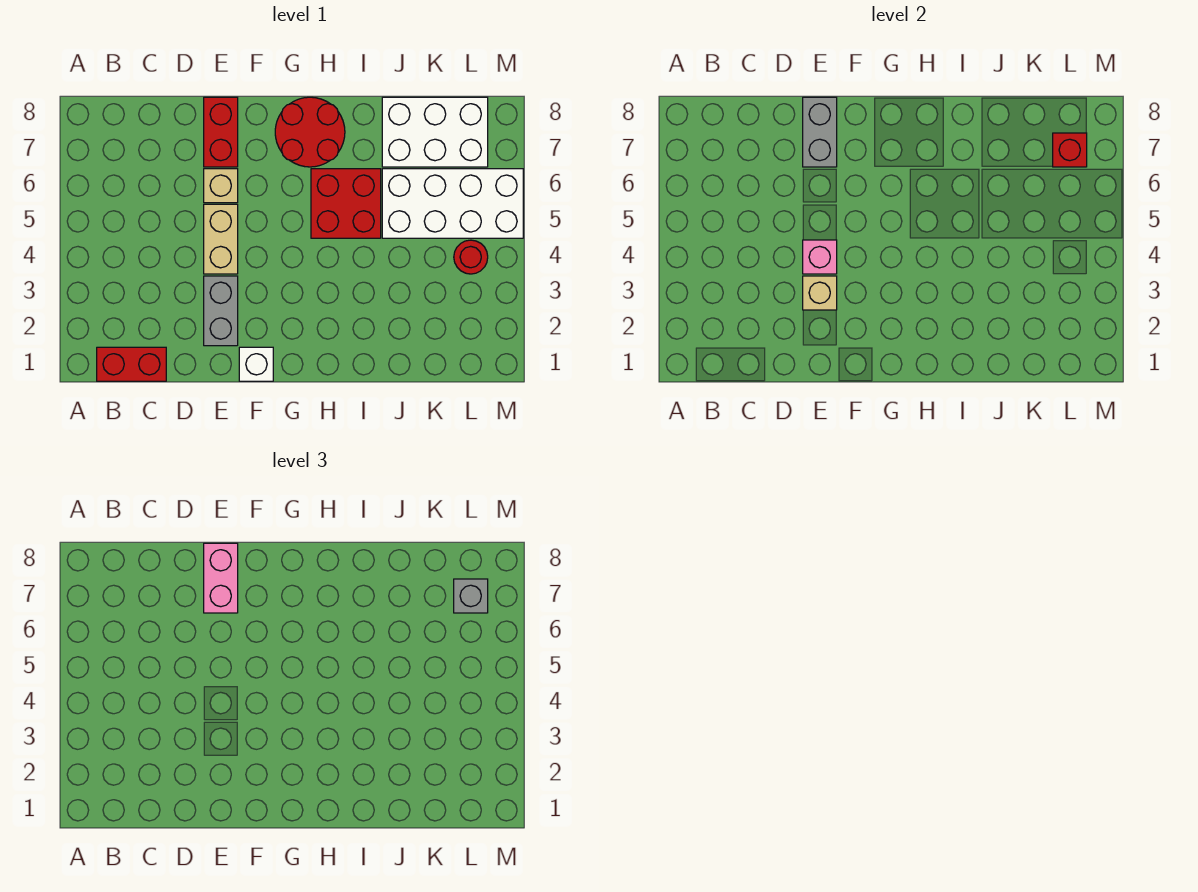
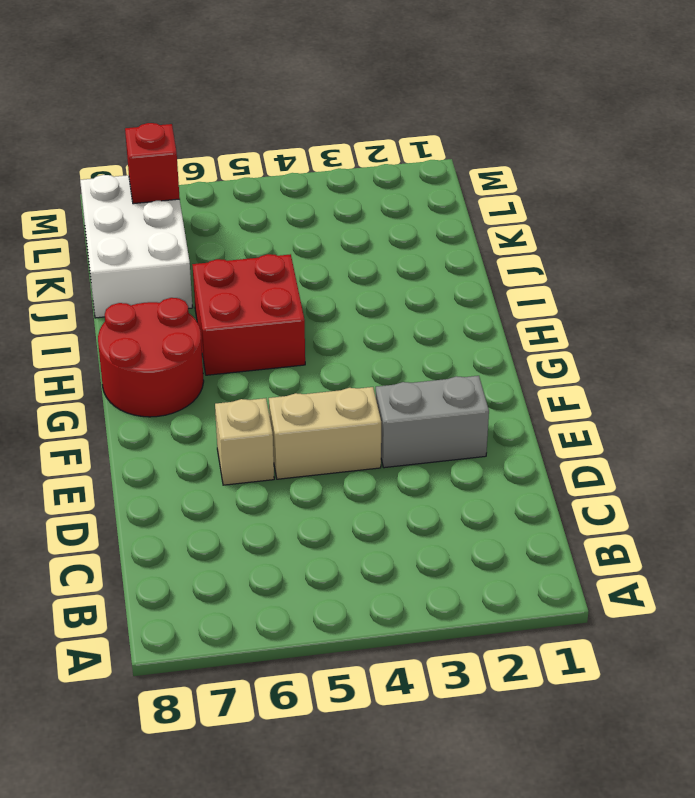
none -> red 1x2 brick [97,347,166,381]
none -> red 1x2 brick [204,97,238,167]
none -> white 1x1 brick [239,347,273,381]

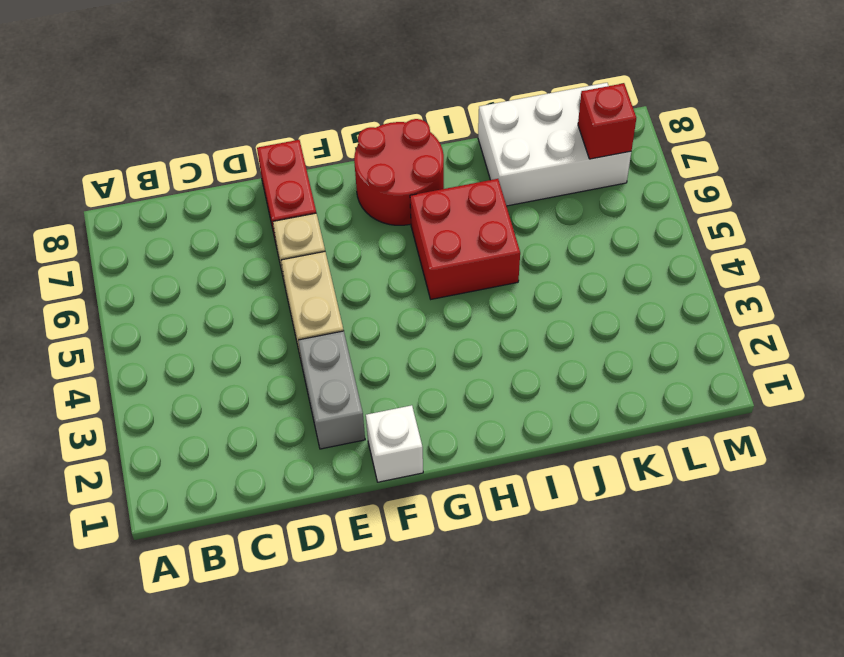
none -> red 1x2 brick [97,347,166,381]
none -> white 2x4 brick [382,169,523,238]
none -> red 1x1 round brick [454,240,488,274]

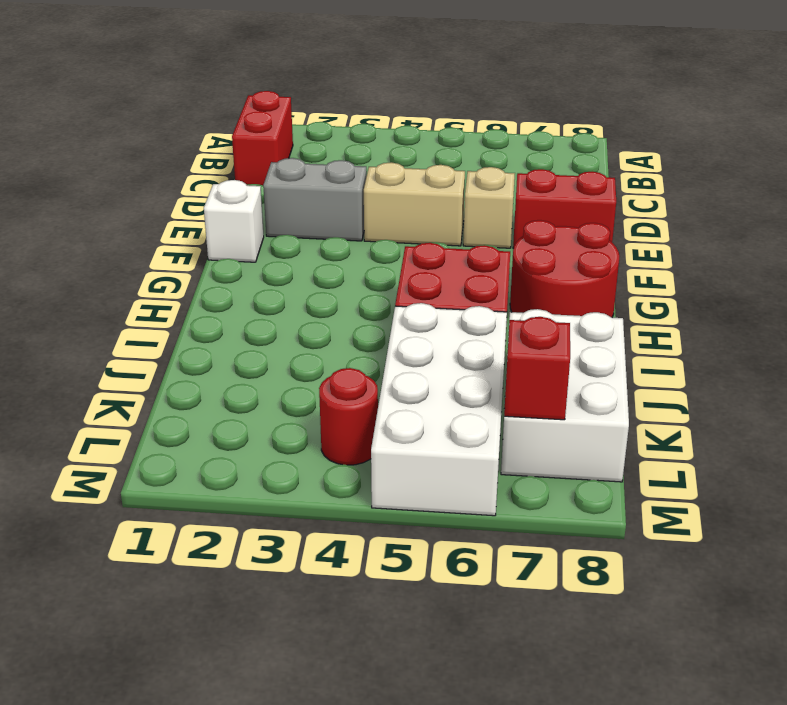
none -> tan 1x1 brick [803,276,837,310]
none -> pink 1x1 brick [803,240,837,274]
none -> grey 1x2 brick [803,97,837,167]

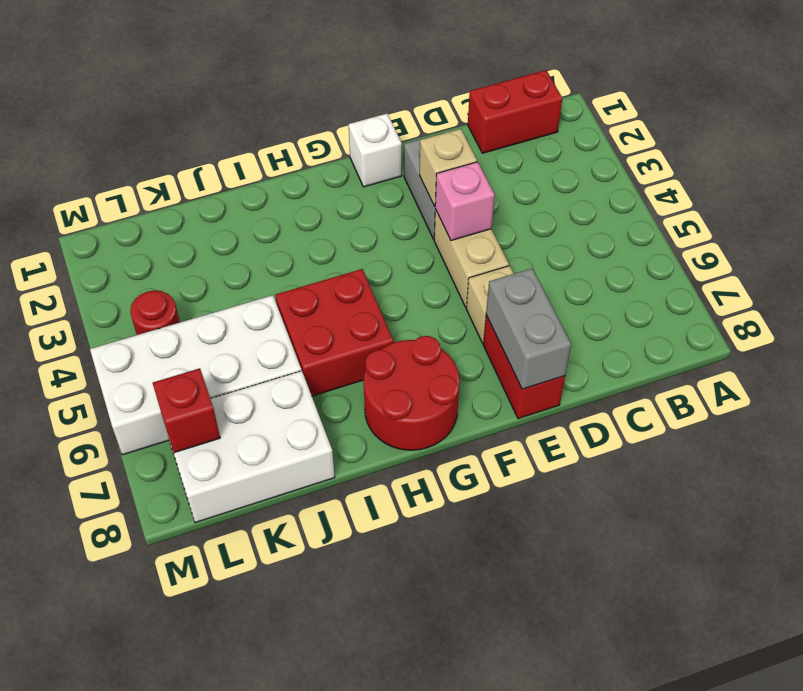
none -> pink 1x2 brick [204,543,238,613]
none -> grey 1x1 brick [454,579,488,613]

